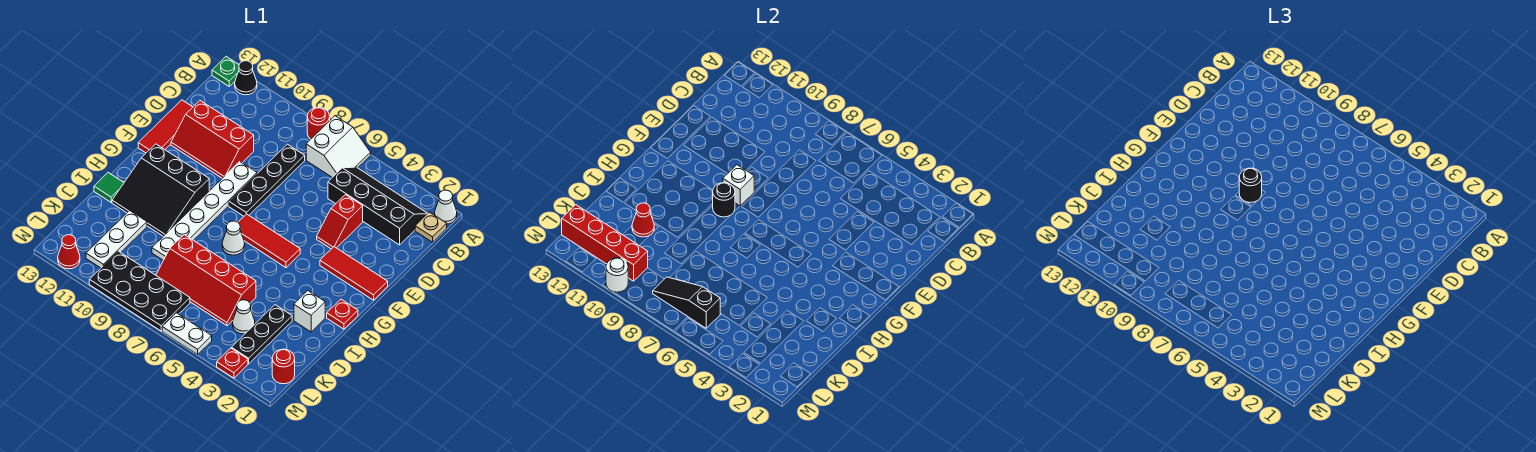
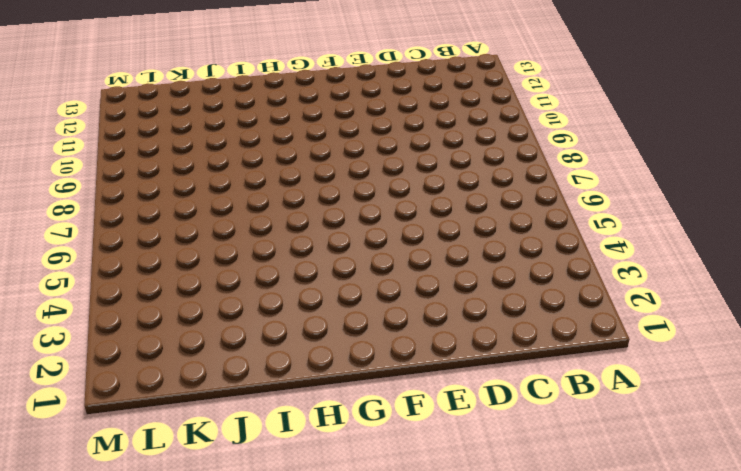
none -> white 1x1 cone [435,190,457,224]
none -> white 2x2 slope [306,116,371,177]
none -> red 1x1 round brick [307,107,330,139]
none -> black 1x1 cone [235,61,257,95]

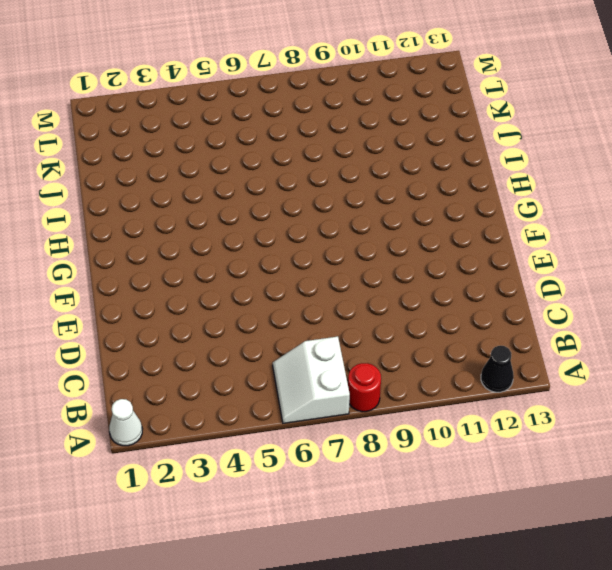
none -> green 1x1 plate [212,57,239,86]
none -> tan 1x1 plate [415,212,447,242]
none -> black 2x4 slope [328,167,428,245]
none -> black 1x4 plate [229,144,305,216]

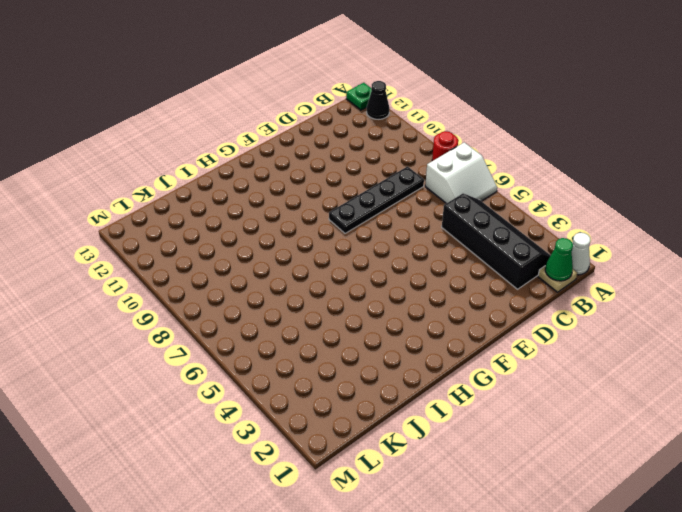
green 1x1 cone [545,238,573,281] -> none
none -> red 1x2 slope [317,195,363,249]
none -> red 2x3 slope [171,101,254,178]
none -> red 1x3 tile [138,100,193,153]
none -> white 1x6 plate [152,162,257,260]

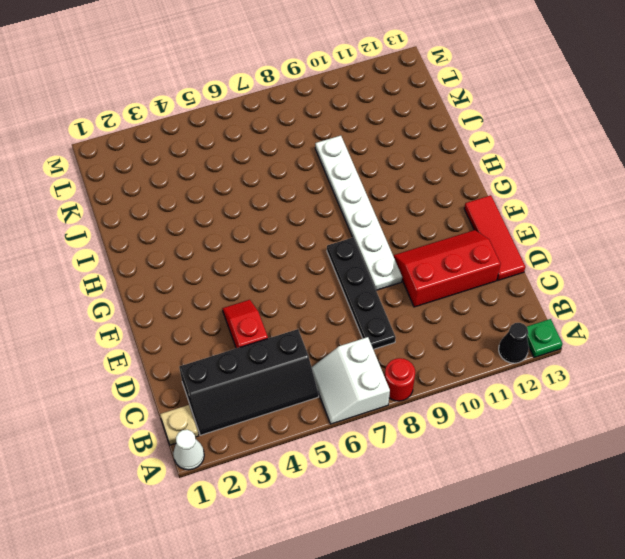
none -> red 1x3 tile [320,247,388,300]
none -> red 1x3 tile [238,214,300,268]
none -> black 3x3 slope [112,144,209,236]
none -> red 1x1 plate [327,299,358,329]

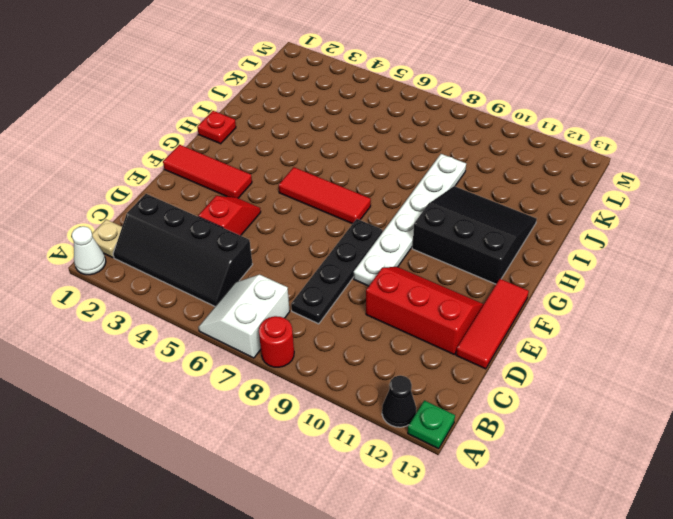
none -> white 1x1 cone [222,221,245,255]
none -> white 1x1 brick [294,291,325,332]
none -> green 1x1 tile [94,173,124,202]
none -> black 1x3 plate [231,305,292,364]

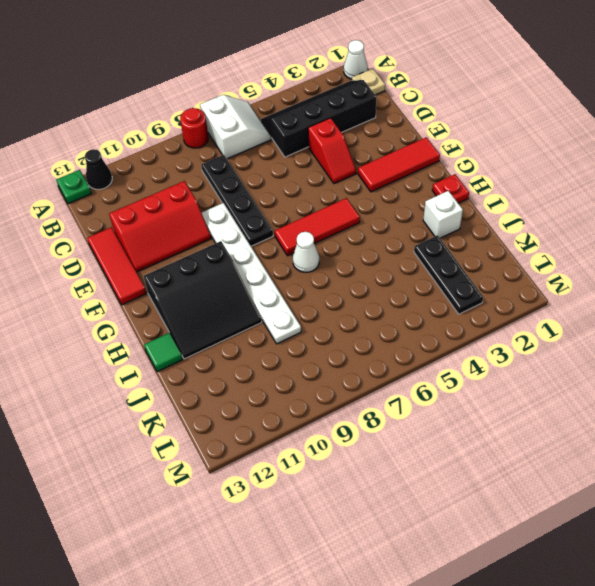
none -> red 2x4 slope [156,235,256,326]
none -> white 1x3 plate [86,210,147,268]
none -> white 1x1 cone [233,300,255,334]
none -> red 1x1 round brick [272,349,295,384]

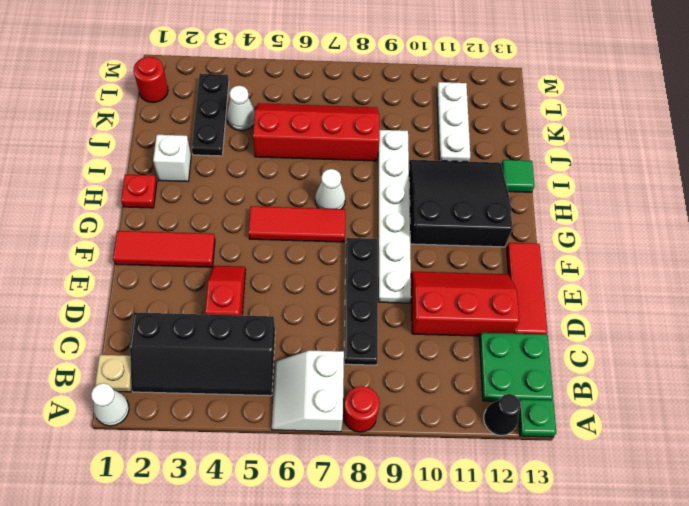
green 2x2 plate [479,333,553,401] -> none
none -> black 2x4 plate [89,251,190,331]
none -> red 1x1 plate [217,348,248,378]
none -> white 1x2 plate [162,313,212,355]
none -> red 1x1 cone [58,235,80,269]

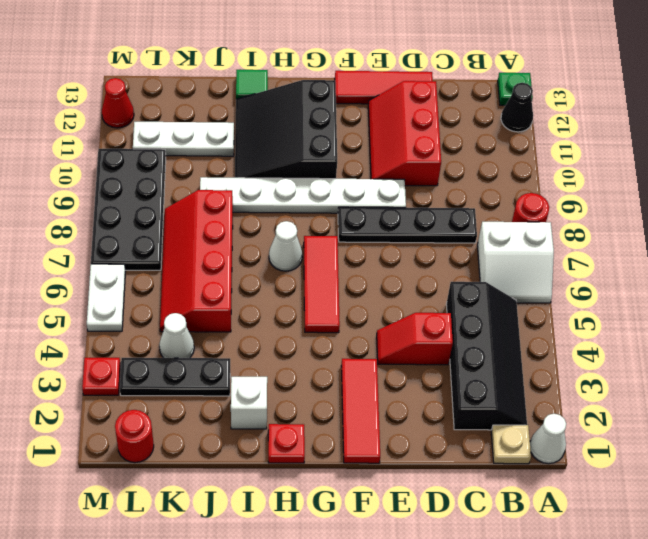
none -> white 1x1 brick [723,165,754,206]
none -> black 1x1 round brick [713,183,735,217]
none -> red 1x1 cone [632,203,654,237]
none -> black 1x3 slope [653,277,720,328]

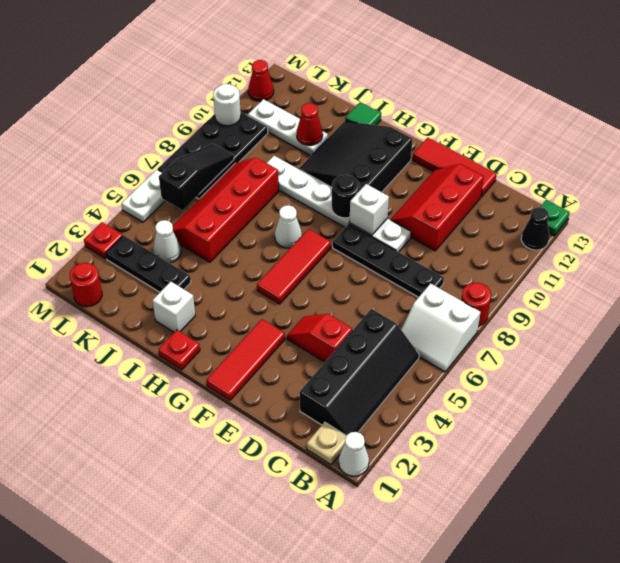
none -> red 1x4 brick [562,205,648,281]
none -> black 1x1 round brick [1239,168,1262,203]

